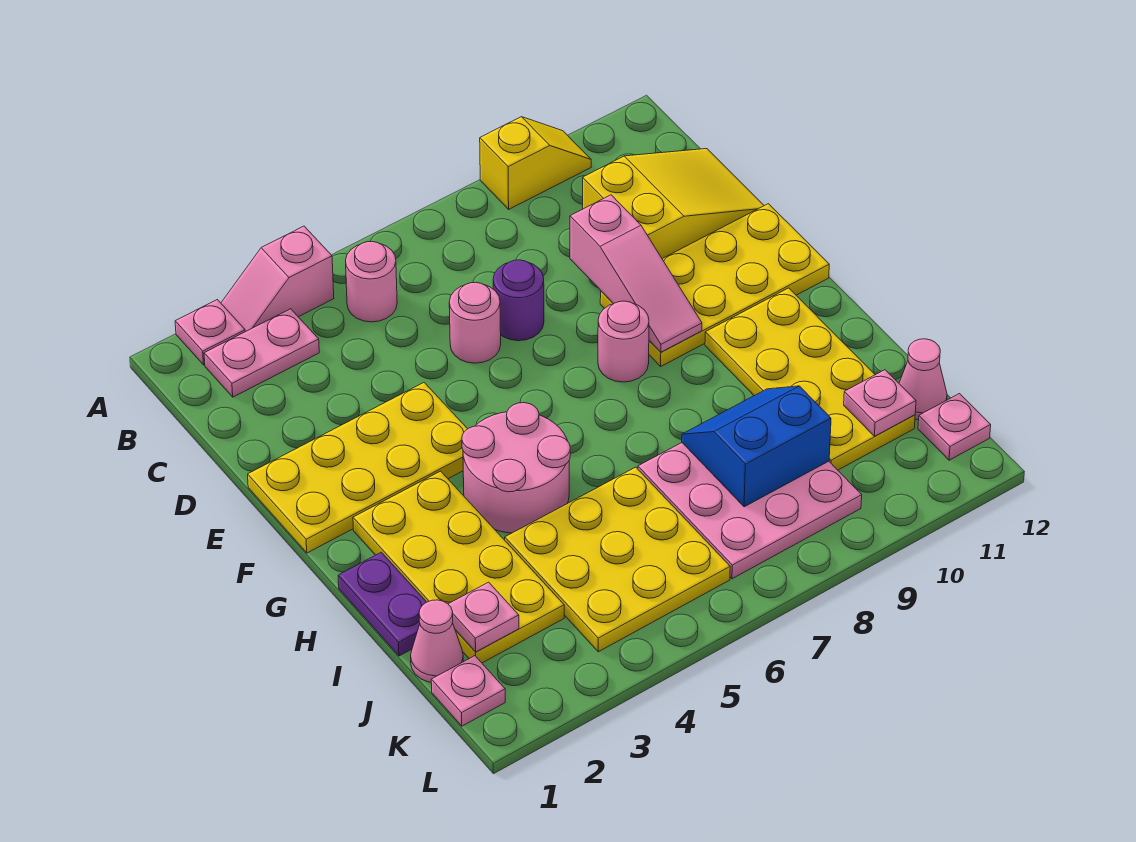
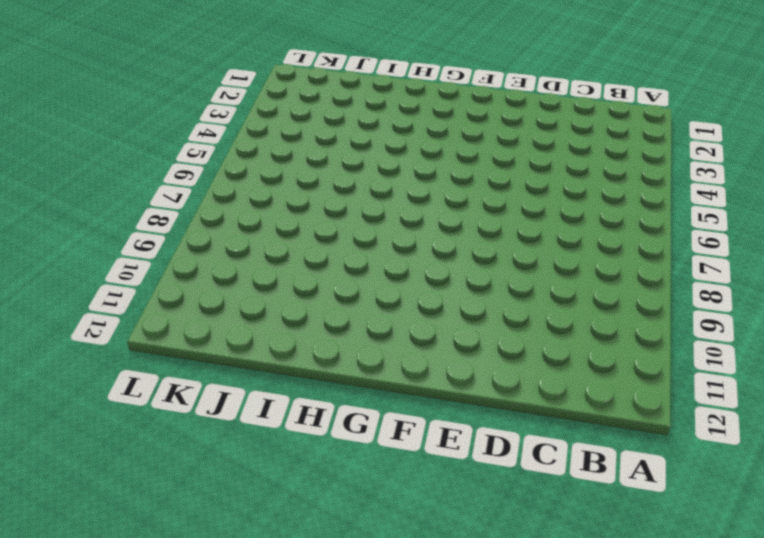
none -> pink 1x1 plate [175,300,245,365]
none -> pink 1x2 slope [221,226,334,332]
none -> yellow 1x2 slope [480,117,591,209]

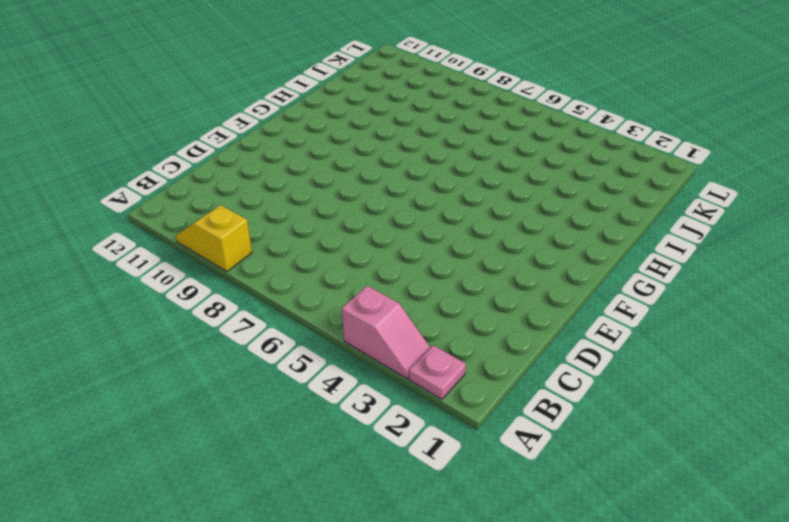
none -> pink 1x2 plate [204,309,319,397]
none -> pink 1x1 round brick [346,242,397,322]
none -> yellow 2x3 slope [583,149,764,259]

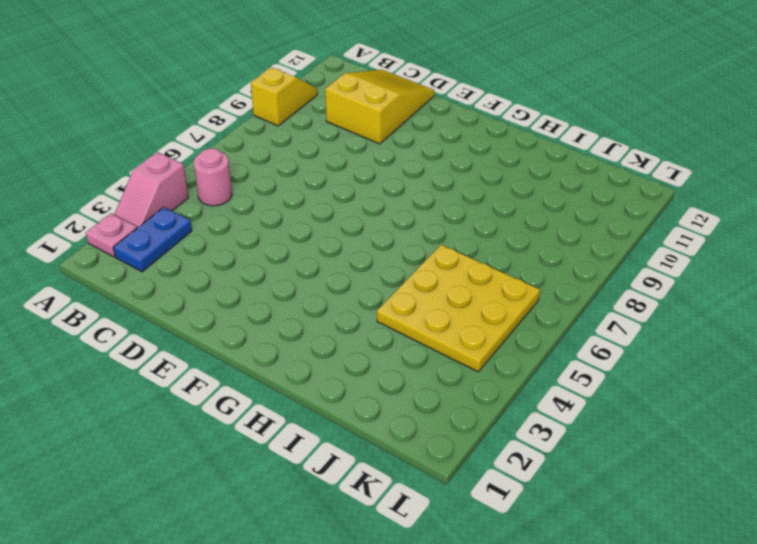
blue 1x2 plate [113,207,192,272] -> pink 1x2 plate [204,309,319,397]
none -> pink 1x1 round brick [449,282,501,363]
none -> purple 1x1 round brick [493,260,544,341]
none -> yellow 2x4 plate [248,383,467,553]

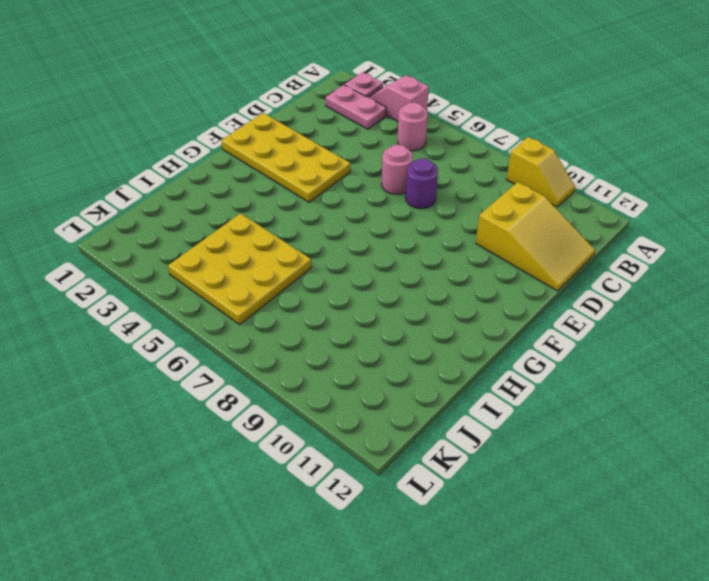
none -> yellow 2x4 plate [600,204,829,366]
none -> pink 1x1 round brick [598,301,649,382]
none -> yellow 2x4 plate [353,471,564,663]

